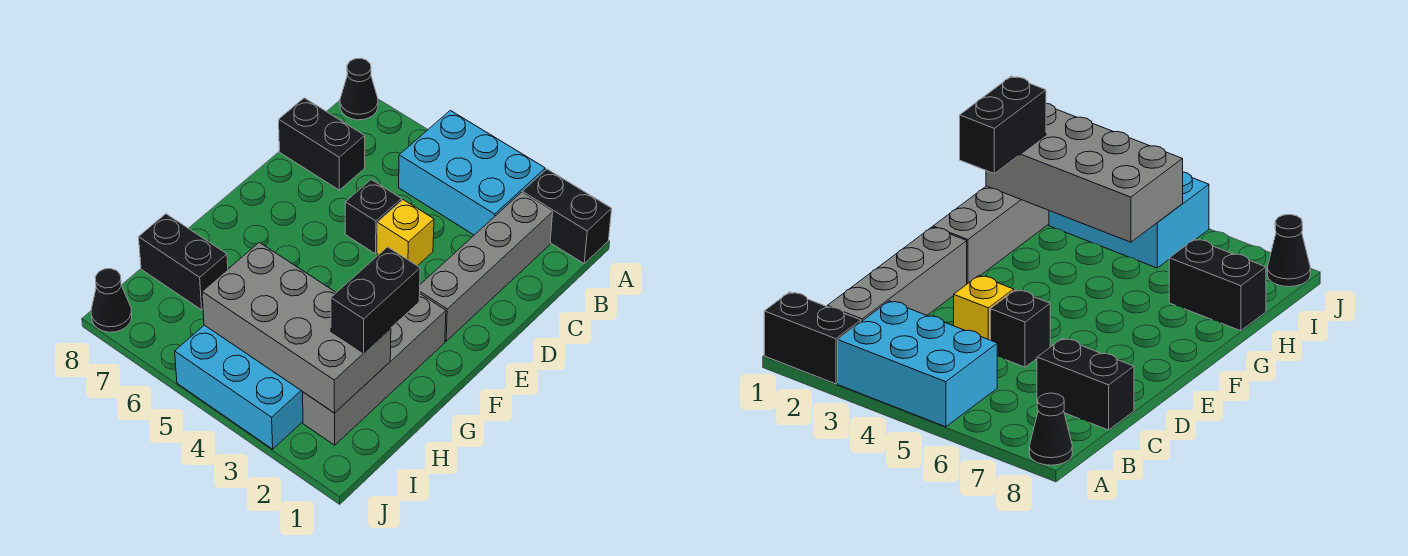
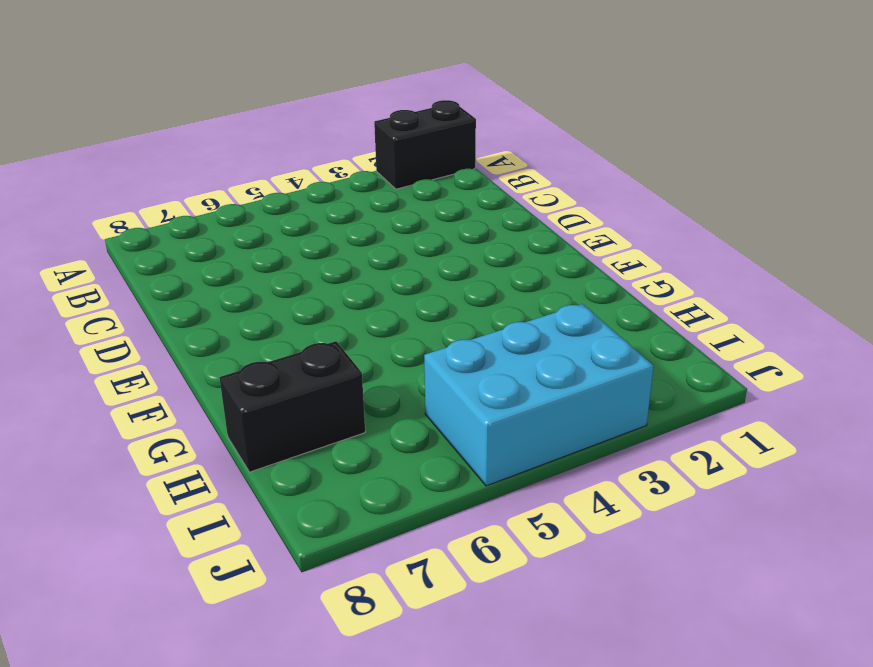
none -> cyan 2x3 brick [399,110,545,235]
none -> black 1x1 cone [340,58,378,120]
none -> grey 1x4 brick [420,193,553,341]

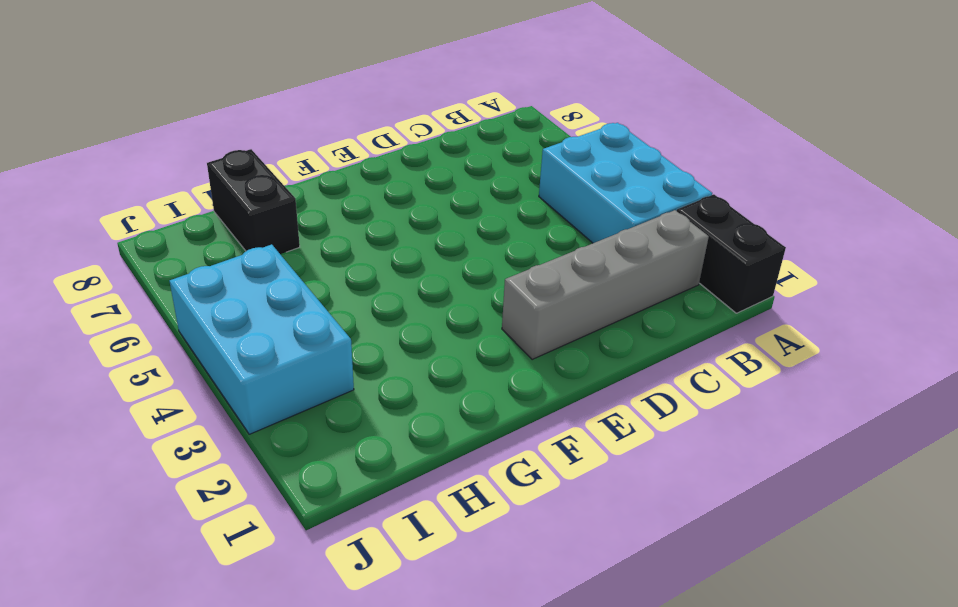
none -> black 1x1 cone [340,58,378,120]
none -> black 1x2 brick [279,98,365,190]
none -> yellow 1x1 brick [377,200,434,266]

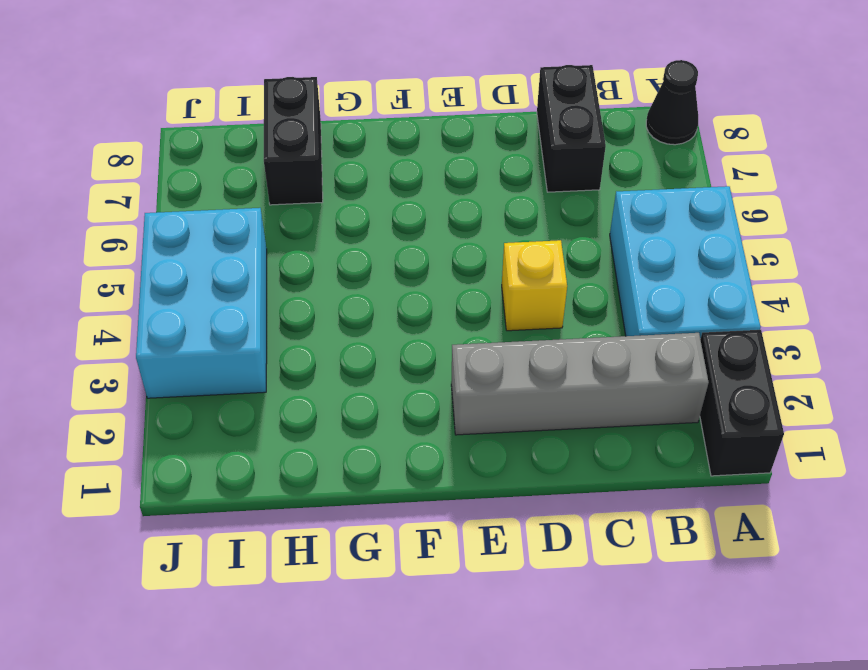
none -> black 1x1 brick [345,180,402,254]
none -> grey 1x4 brick [303,294,446,445]
none -> black 1x1 cone [91,269,132,332]

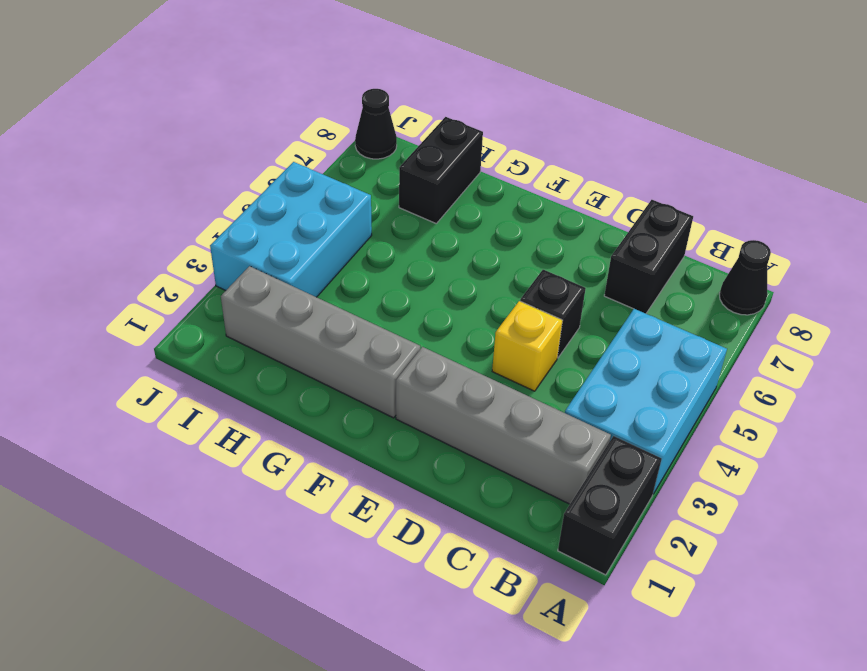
none -> grey 2x4 brick [202,242,391,413]
none -> black 1x2 brick [331,247,420,353]

